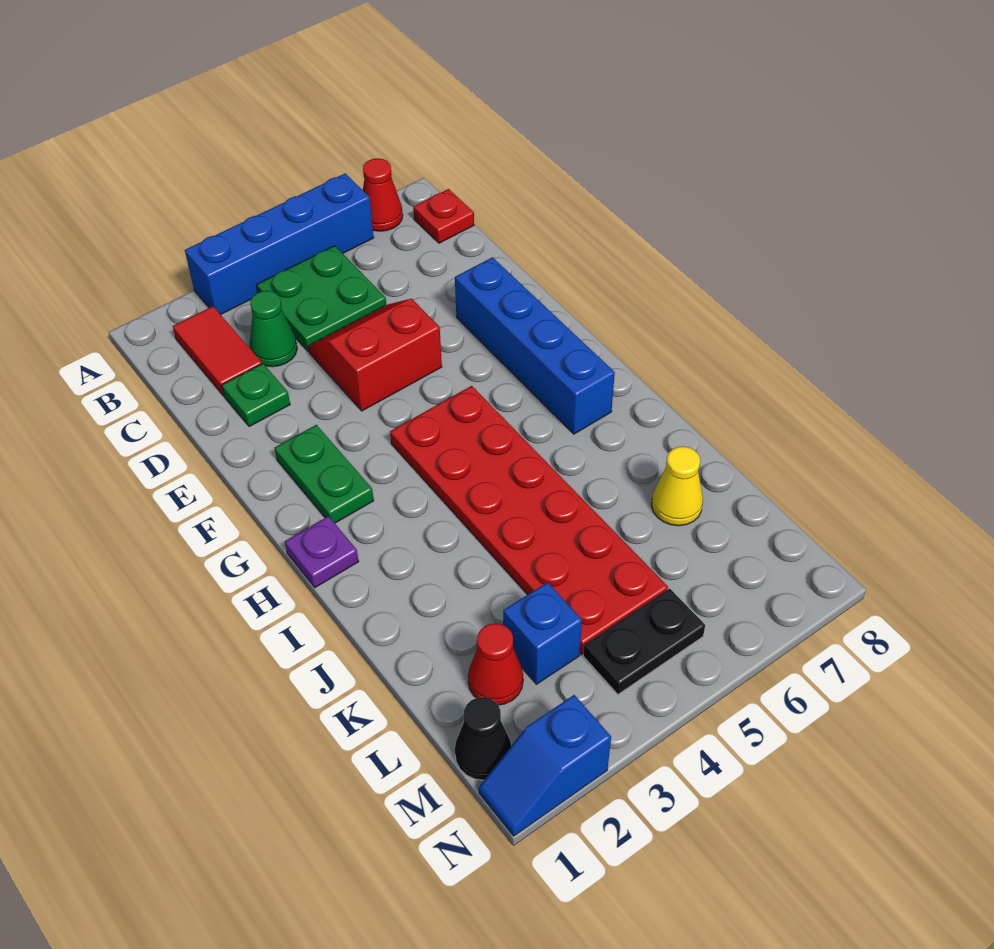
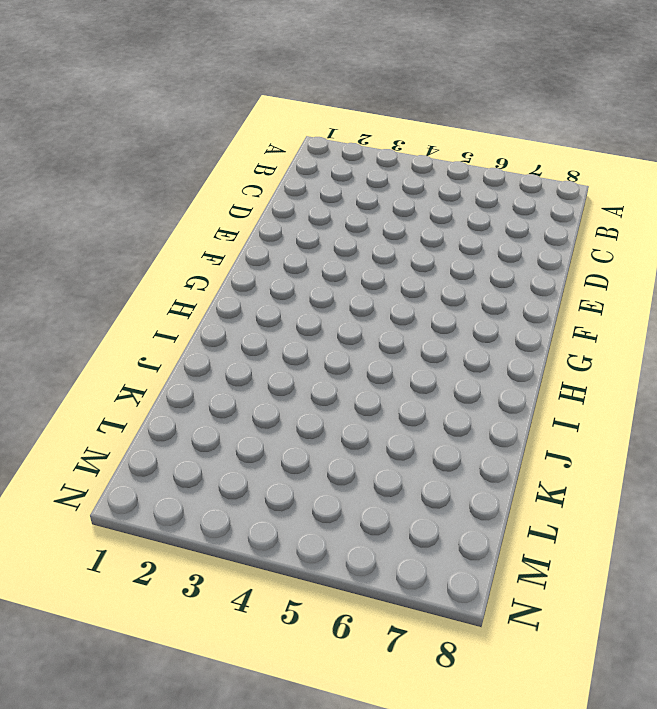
none -> blue 1x4 brick [185,173,374,315]
none -> red 1x1 cone [363,158,403,231]
none -> red 1x2 tile [173,306,262,396]

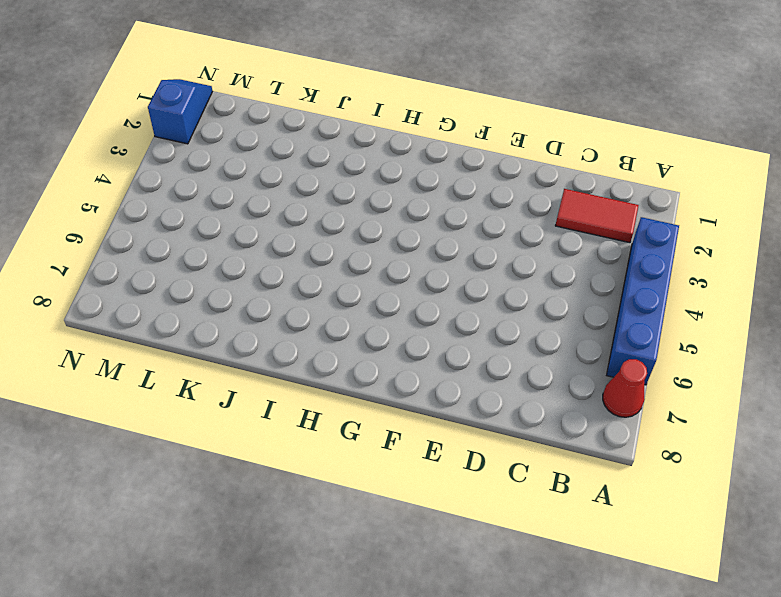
none -> green 2x2 plate [257,246,386,352]
none -> red 1x1 plate [413,189,474,243]
none -> green 1x1 cone [250,291,297,367]

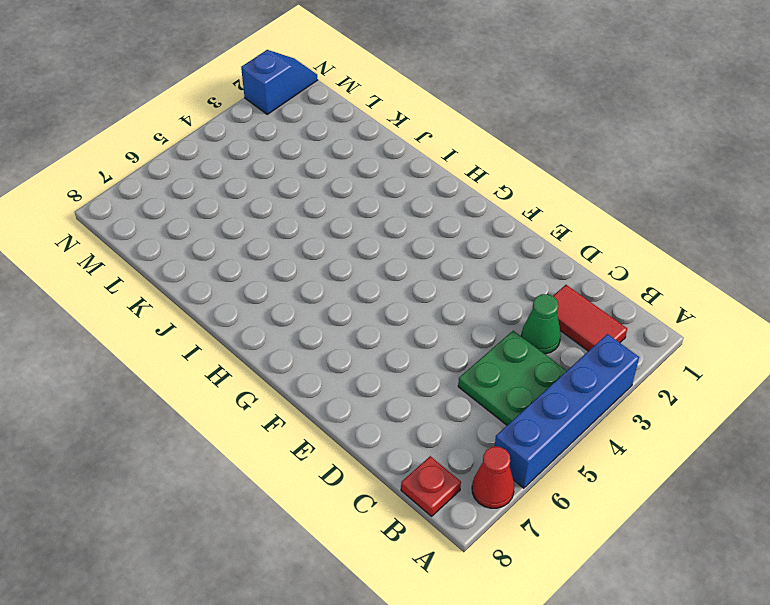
none -> green 1x1 plate [222,364,290,427]
none -> red 2x2 slope [308,299,442,411]
none -> blue 1x4 brick [455,257,615,434]

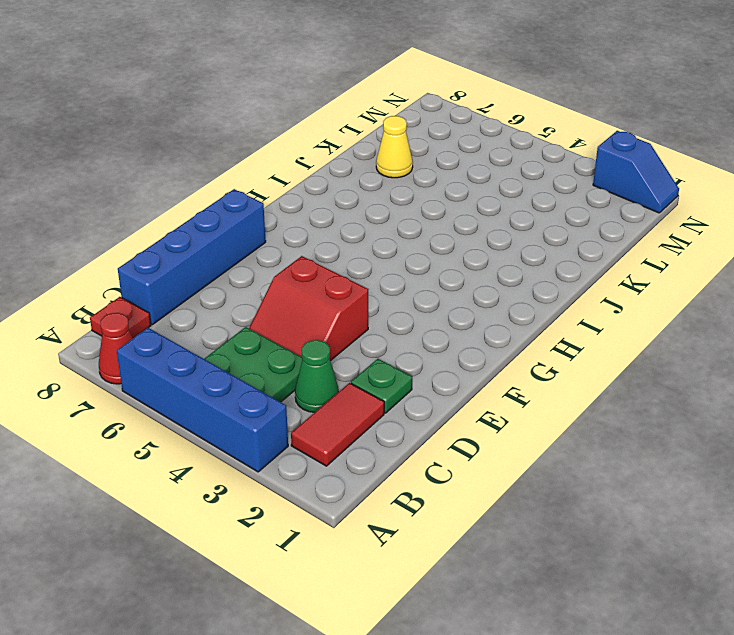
blue 1x4 brick [118,189,266,325] -> blue 1x4 brick moved to [455,257,615,434]
none -> green 1x2 plate [275,425,374,523]
none -> red 2x6 plate [390,386,668,654]
none -> purple 1x1 plate [285,516,359,587]

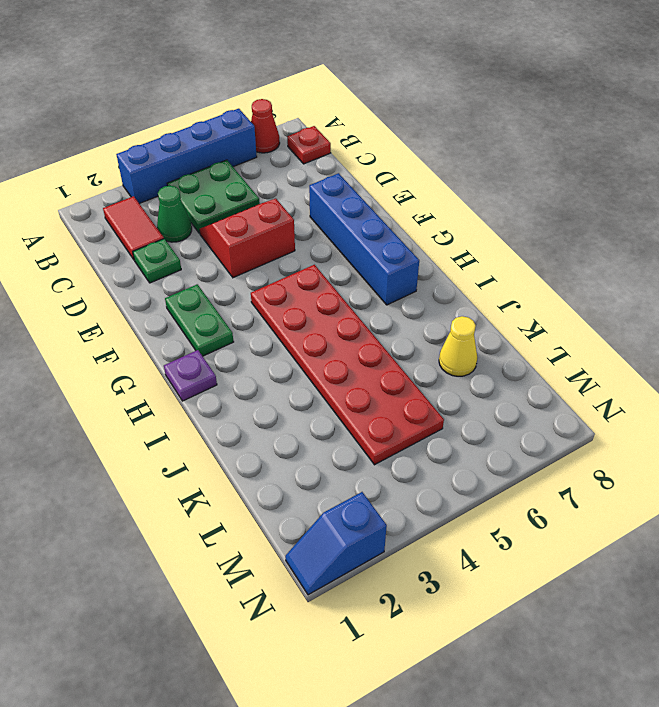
none -> red 1x1 cone [468,623,523,705]
none -> blue 1x1 brick [503,582,582,684]
none -> black 1x1 cone [455,697,511,780]

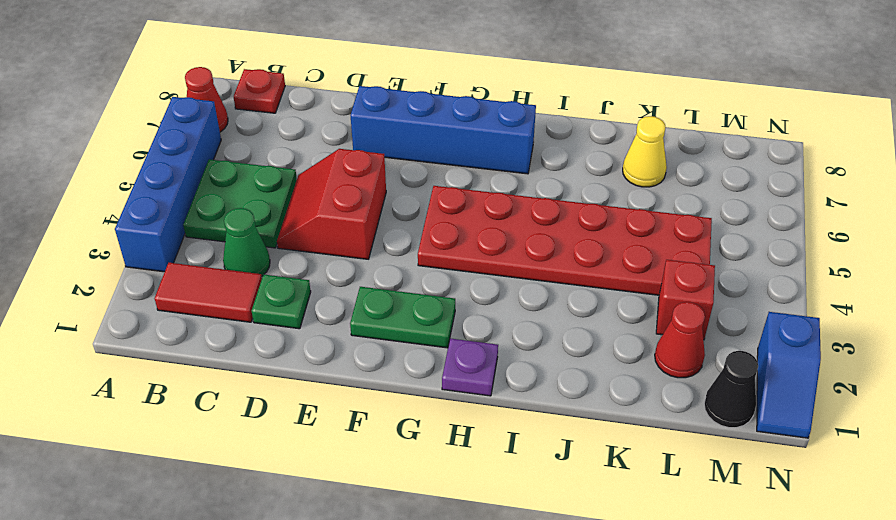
red 1x1 brick [656,260,715,340] -> blue 1x1 brick [503,582,582,684]
none -> black 1x2 plate [583,589,705,694]

